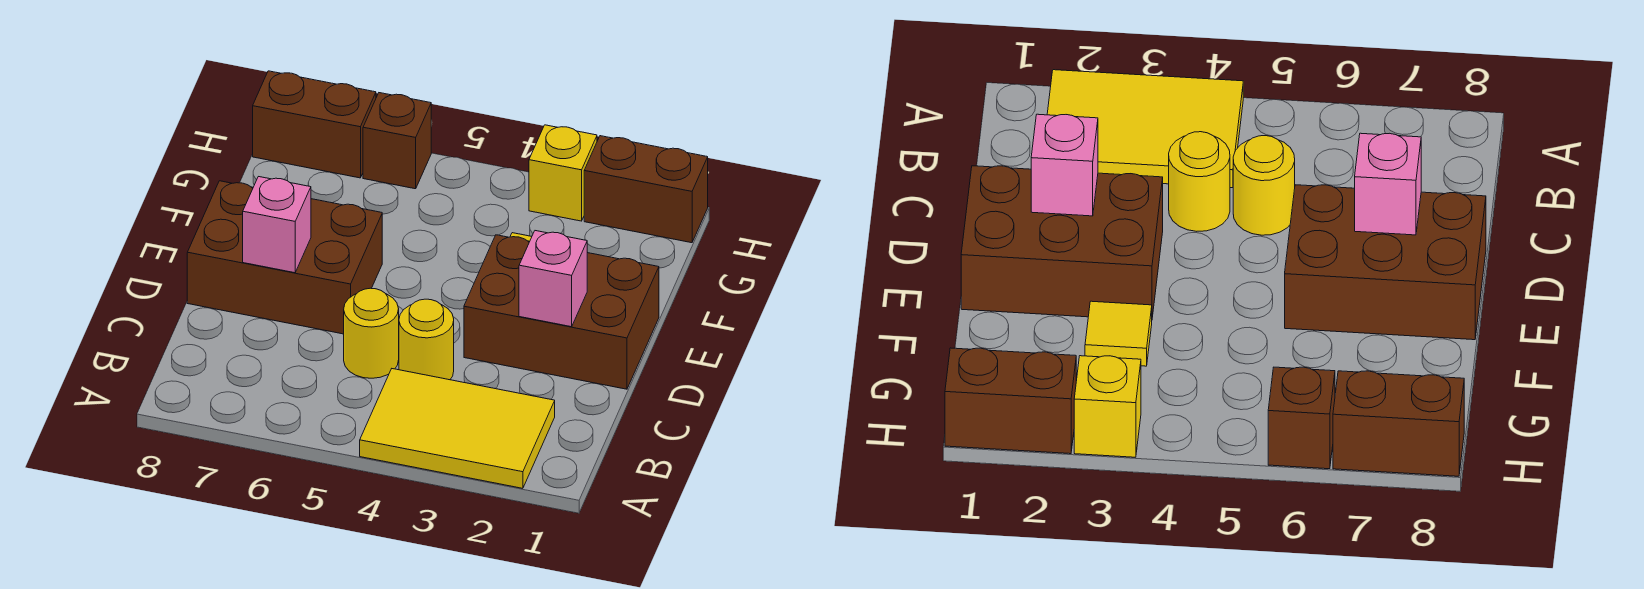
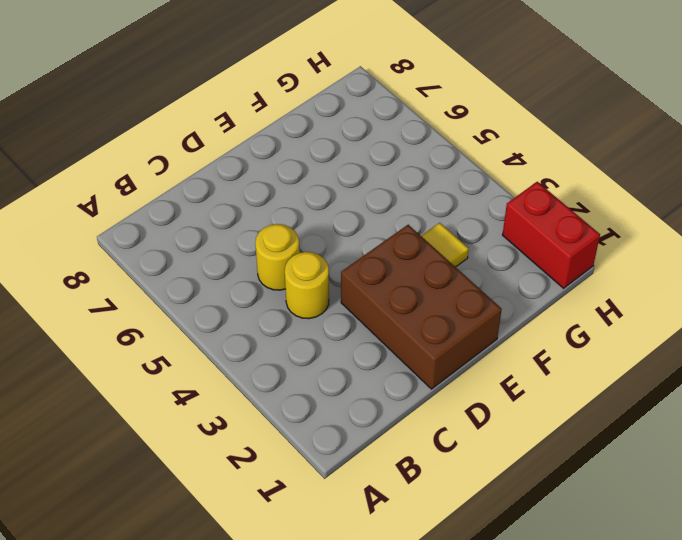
red 1x2 brick [503,182,600,288] -> brown 1x2 brick [584,136,708,243]
none -> yellow 2x3 tile [360,369,555,488]
none -> brown 2x3 brick [187,181,382,334]
none -> yellow 1x1 brick [529,125,597,221]

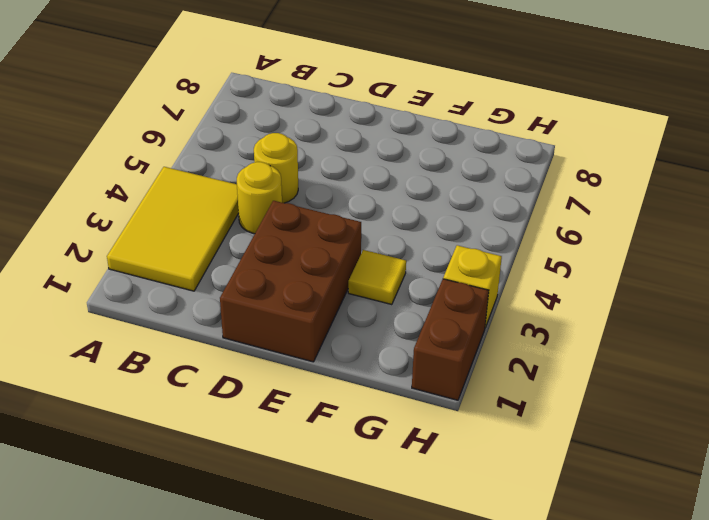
none -> brown 2x3 brick [187,181,382,334]
none -> brown 1x1 brick [363,93,431,189]
none -> brown 1x2 brick [253,71,376,178]

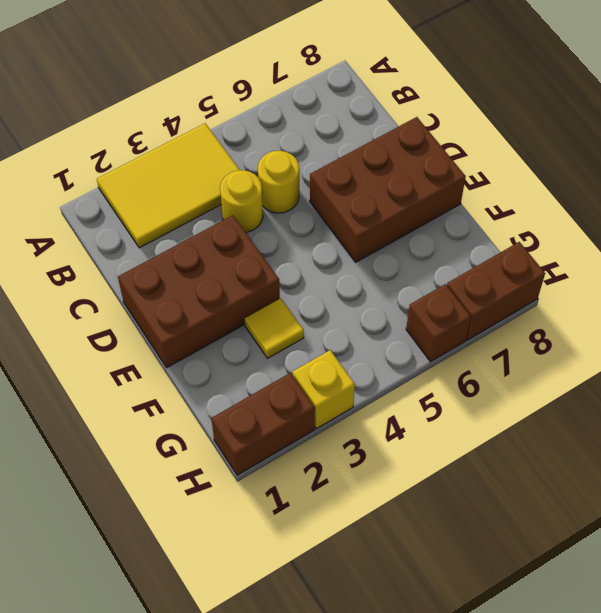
none -> pink 1x1 brick [519,231,588,327]
none -> pink 1x1 brick [243,177,311,273]

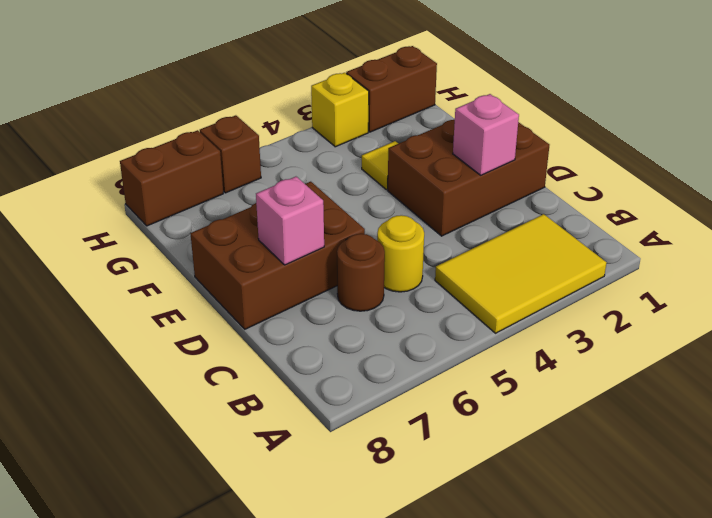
brown 1x1 round brick [337,234,385,311] -> none
none -> yellow 1x1 round brick [399,299,454,380]

